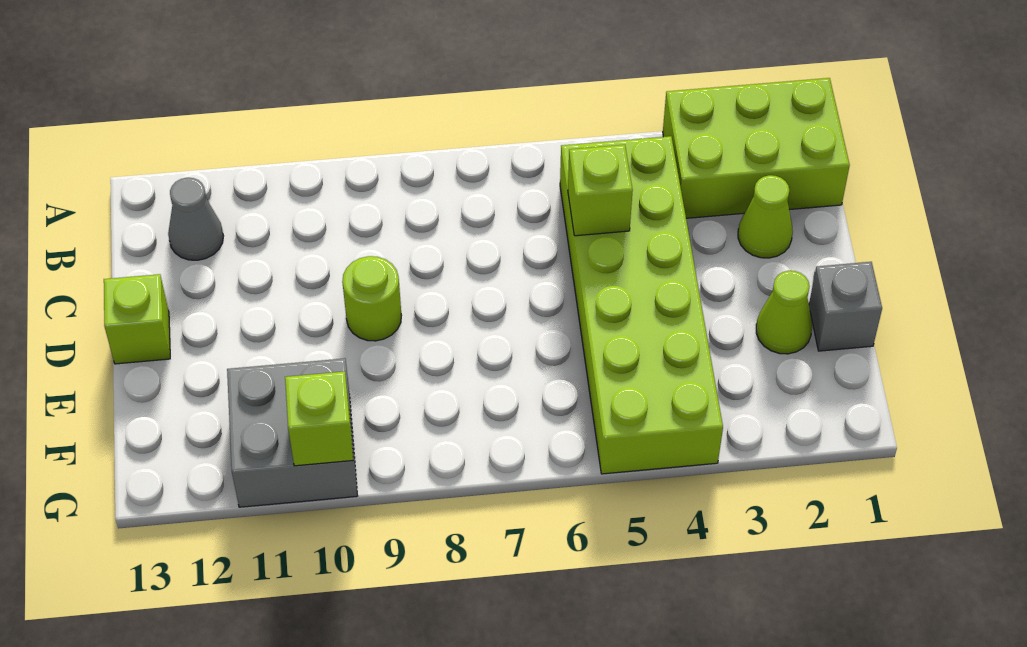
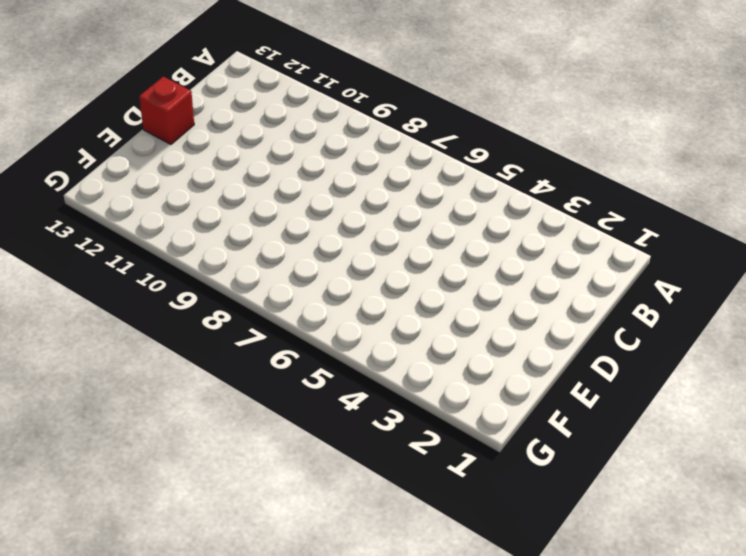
red 1x1 brick [139,77,194,144] -> lime 1x1 brick [104,274,170,364]
none -> lime 2x3 brick [663,78,850,218]
none -> lime 2x6 brick [560,136,723,474]

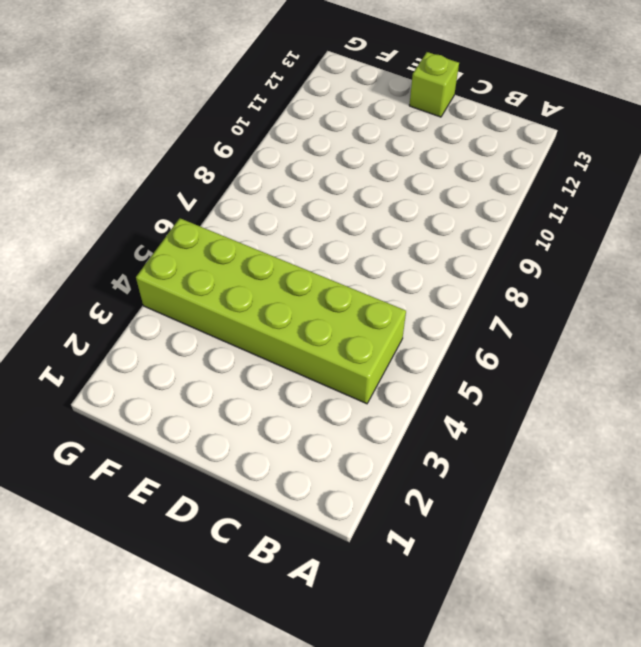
none -> lime 2x3 brick [663,78,850,218]
none -> grey 1x1 cone [168,178,223,260]

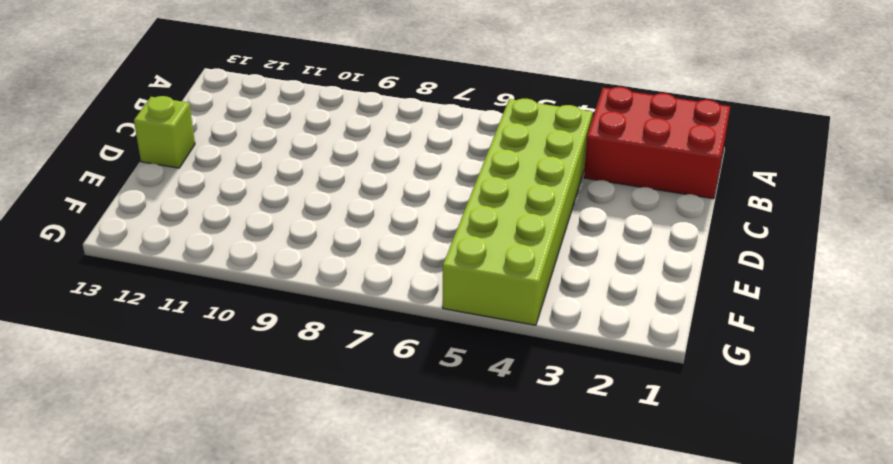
red 2x3 brick [584,87,730,199] -> lime 2x3 brick [663,78,850,218]
none -> grey 1x1 cone [168,178,223,260]
none -> lime 1x1 cone [738,175,793,258]

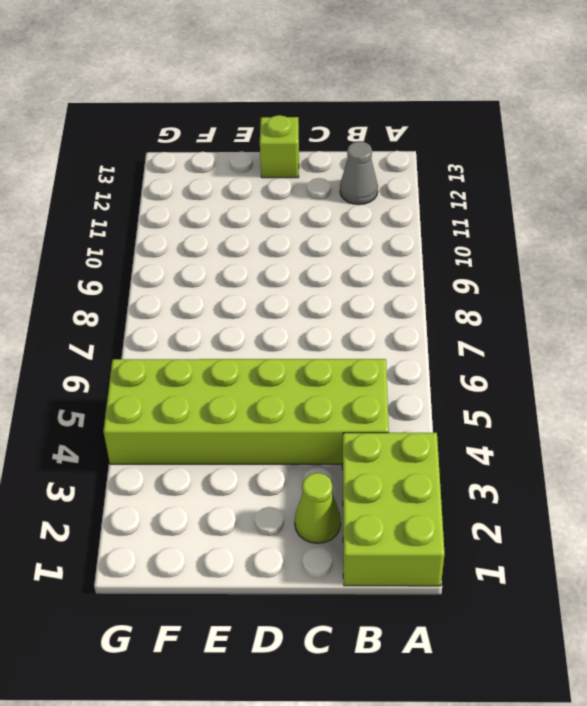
none -> lime 1x1 round brick [342,256,401,341]
none -> grey 1x1 brick [809,262,882,351]

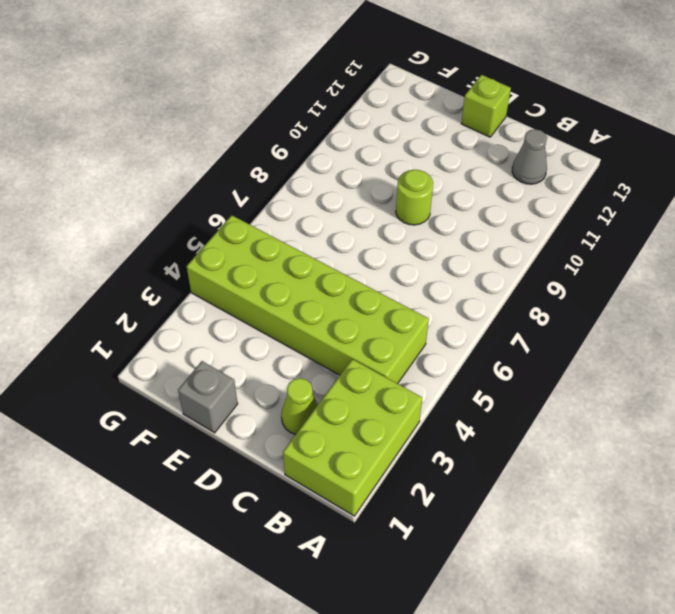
none -> lime 1x1 cone [756,271,812,354]
none -> grey 2x2 brick [227,358,357,507]

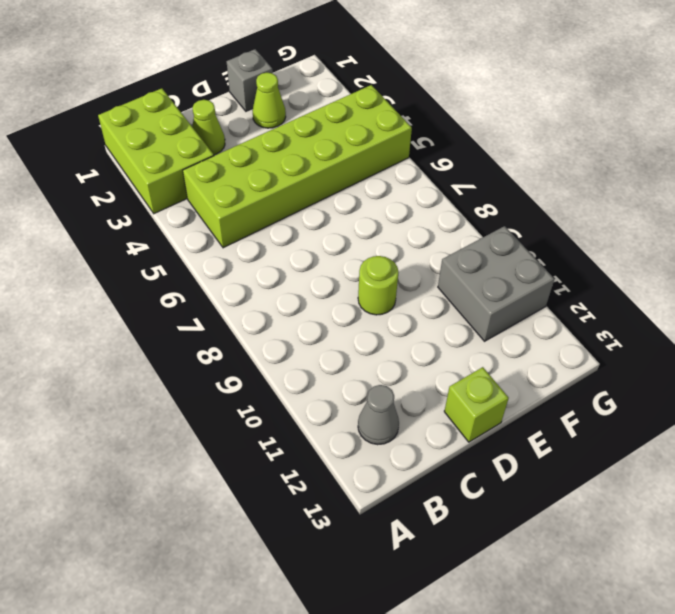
none -> lime 1x1 brick [568,145,633,236]
none -> lime 1x1 brick [285,371,353,466]

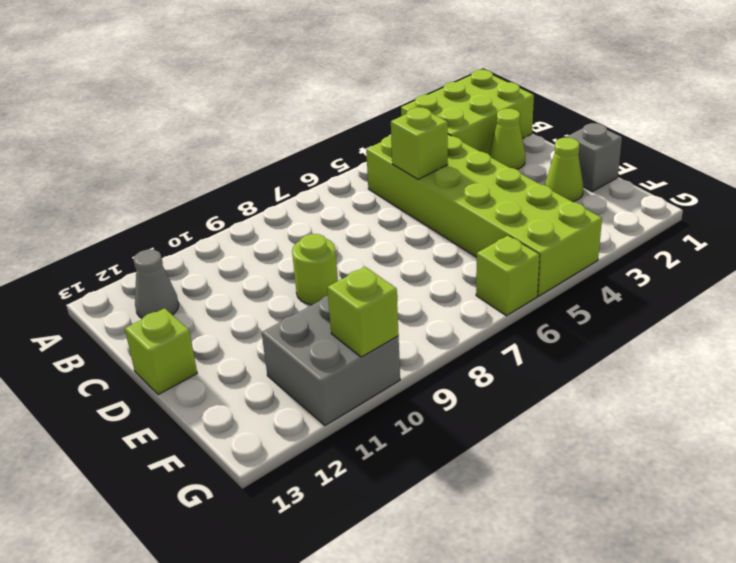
lime 1x1 brick [476,236,540,316] -> none

